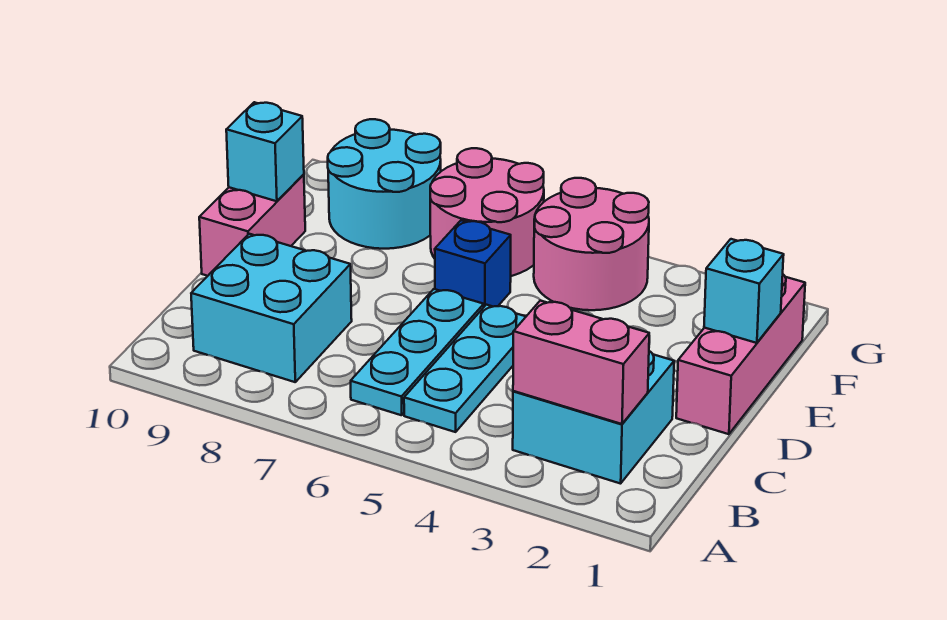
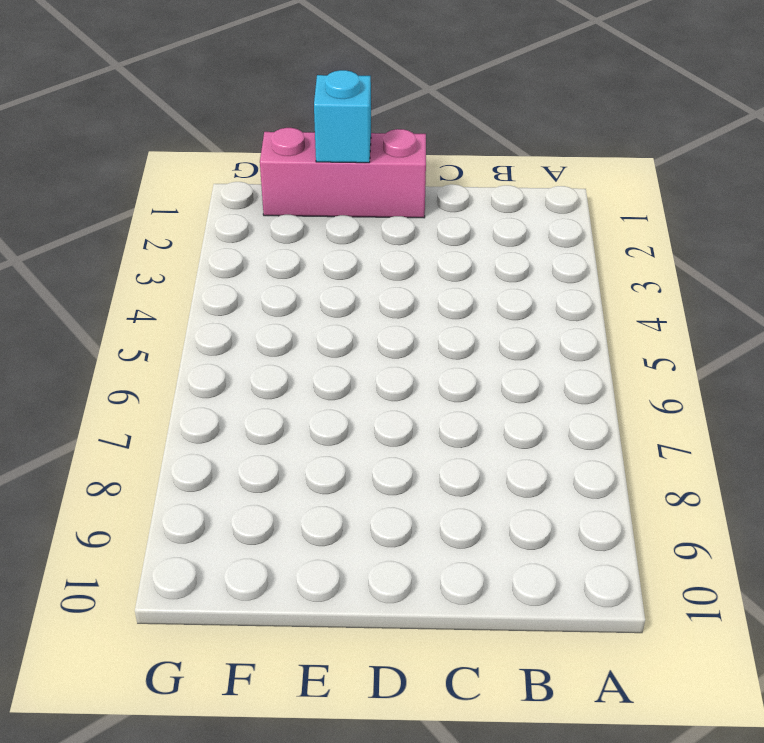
none -> cyan 2x2 brick [513,351,674,484]
none -> cyan 1x3 plate [404,305,526,432]
none -> cyan 1x3 plate [351,289,484,415]

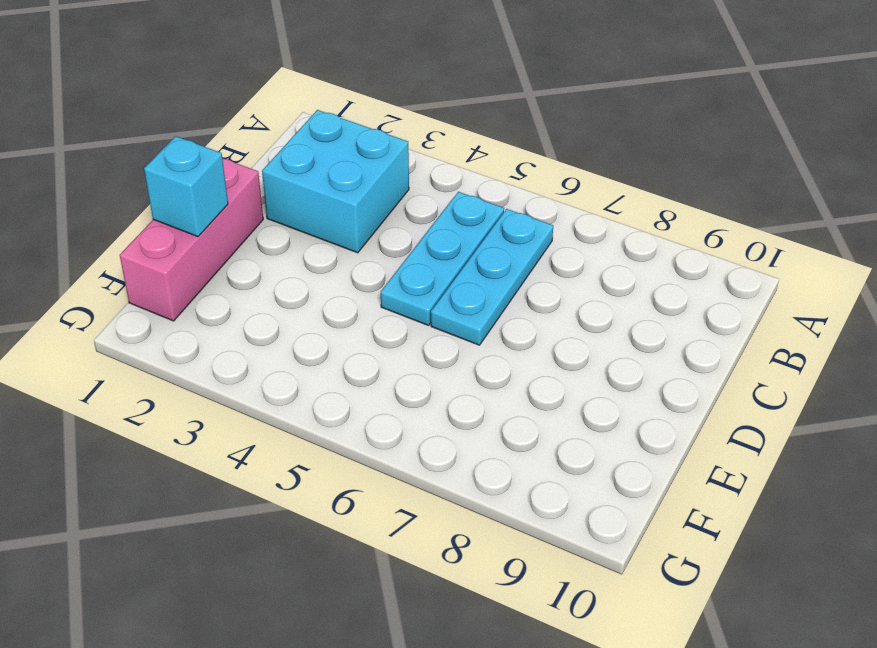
none -> cyan 2x2 brick [191,234,352,382]
none -> pink 1x2 brick [199,174,305,276]
none -> blue 1x1 brick [435,220,511,307]

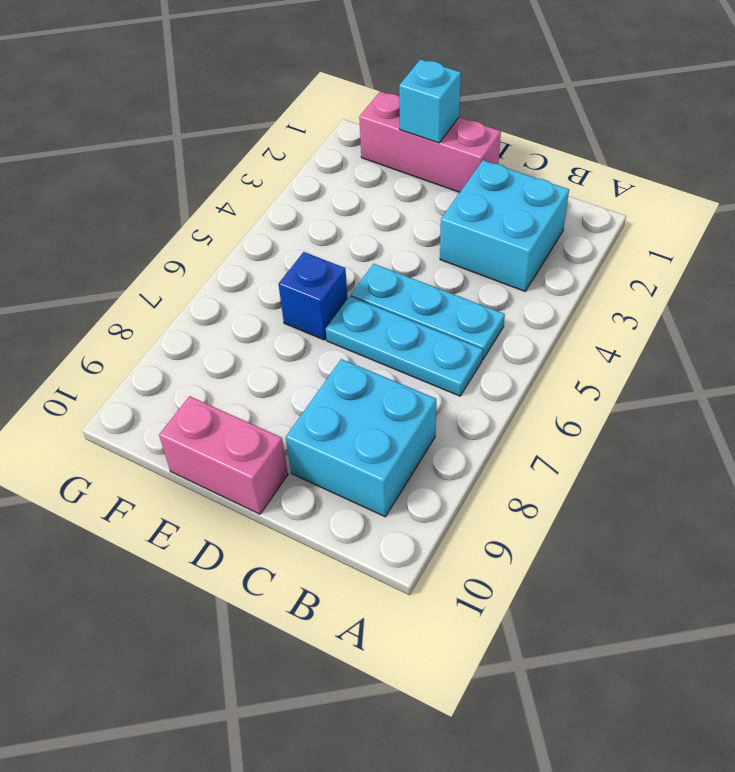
none -> pink 2x2 round brick [534,178,649,310]
none -> pink 2x2 round brick [430,148,544,276]
none -> cyan 2x2 round brick [328,119,441,249]

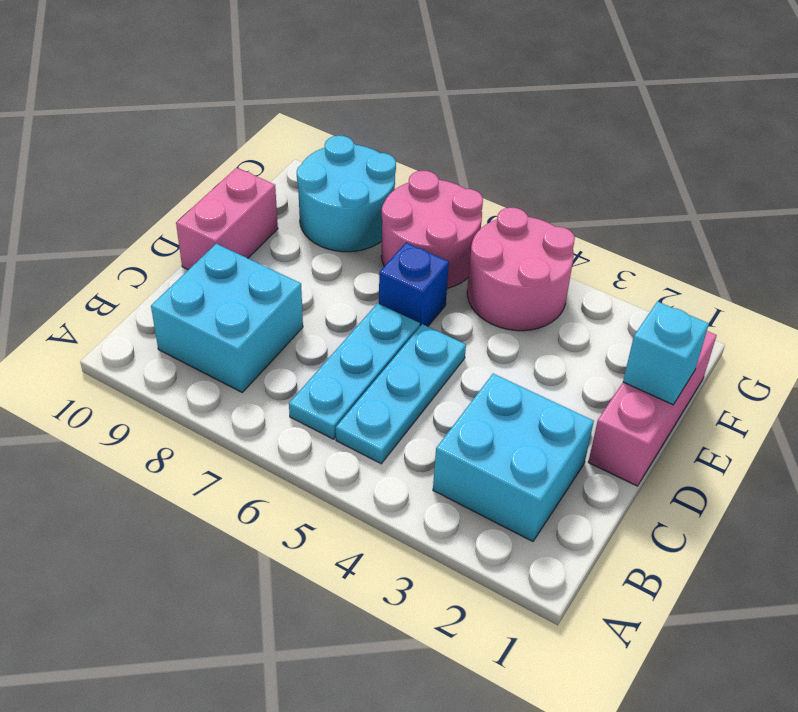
none -> pink 1x2 brick [513,301,649,424]
none -> cyan 1x1 brick [226,102,304,201]

